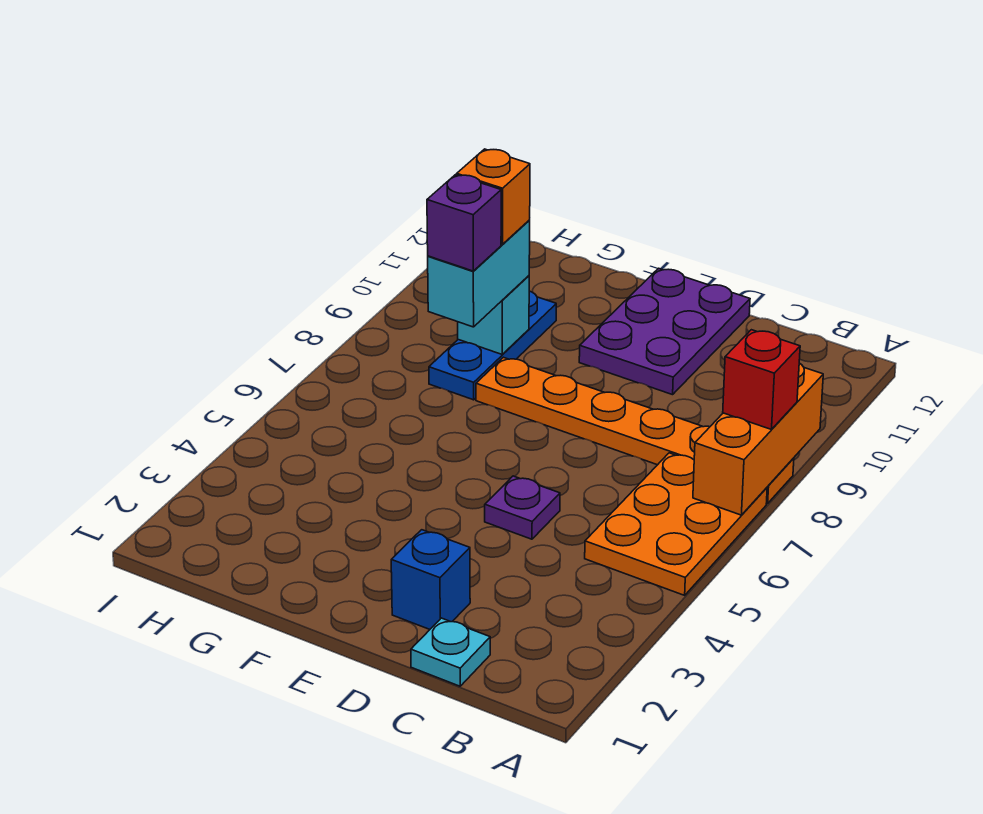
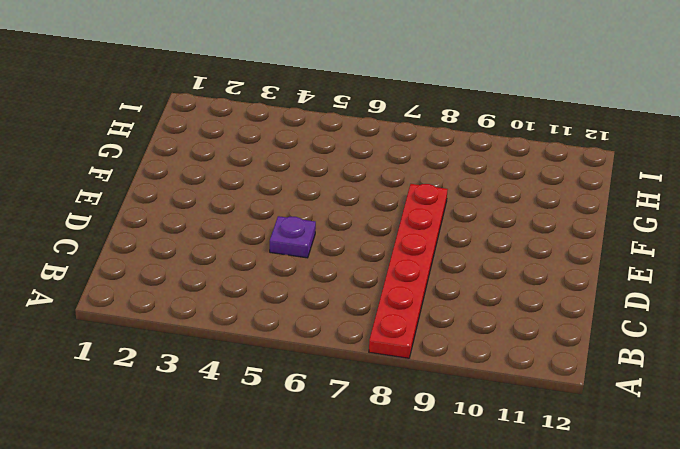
red 1x6 plate [369,184,448,358] -> orange 1x6 plate [476,357,794,504]
none -> orange 2x3 plate [585,453,767,595]
none -> cyan 1x1 plate [411,618,490,686]
none -> blue 1x1 brick [391,530,470,629]

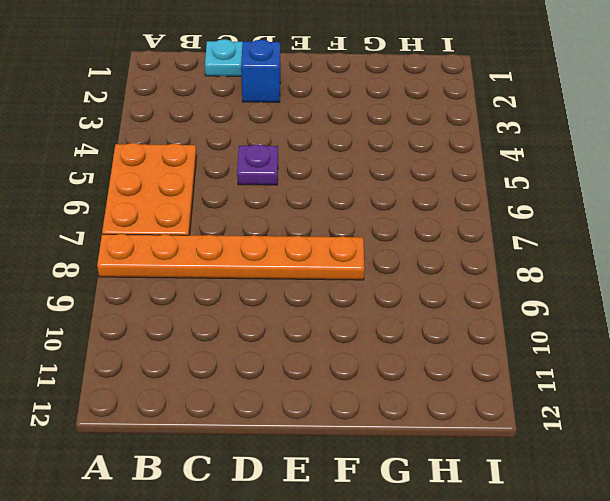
none -> purple 2x3 plate [579,268,750,395]
none -> blue 1x3 plate [429,291,556,400]
none -> orange 1x3 brick [693,363,823,515]

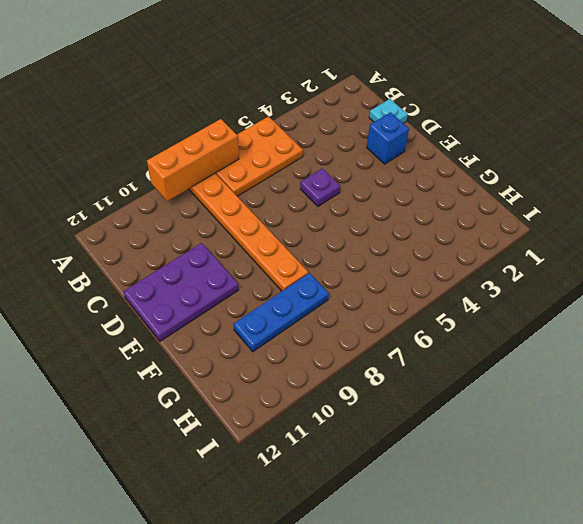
none -> cyan 1x1 brick [458,276,529,355]
none -> red 1x1 brick [723,330,800,430]
none -> cyan 1x2 brick [428,220,530,327]

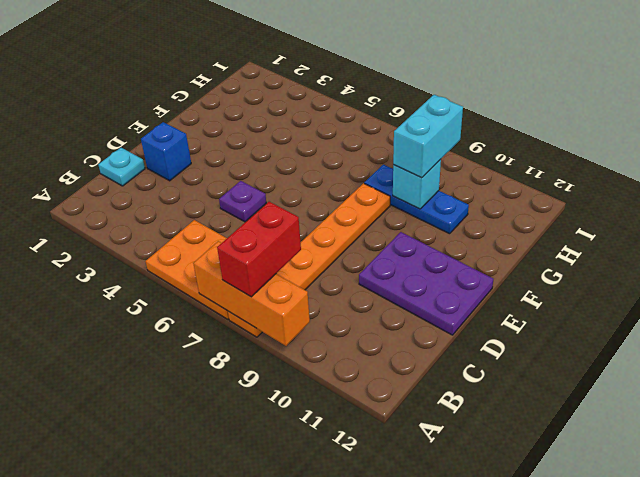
red 1x2 brick [217,202,301,297] -> red 1x1 brick [723,330,800,430]
cyan 1x2 brick [393,95,463,178] -> cyan 1x2 brick turned to [428,220,530,327]
none -> purple 1x1 brick [427,175,501,271]
none -> orange 1x1 brick [457,149,530,244]

